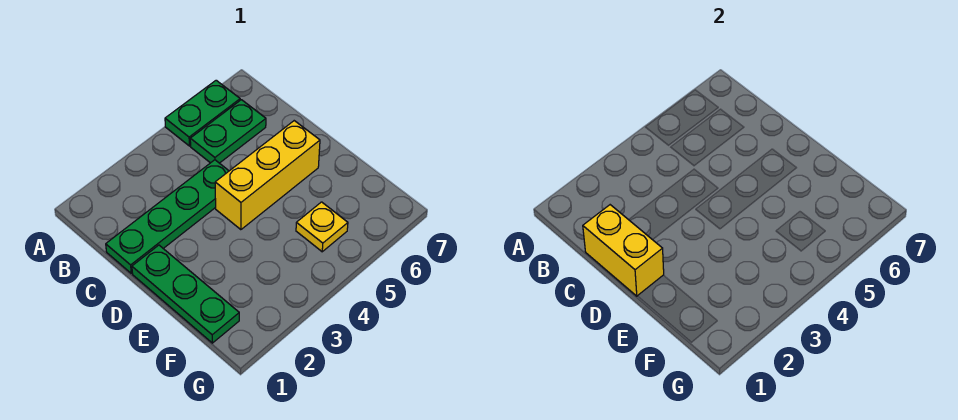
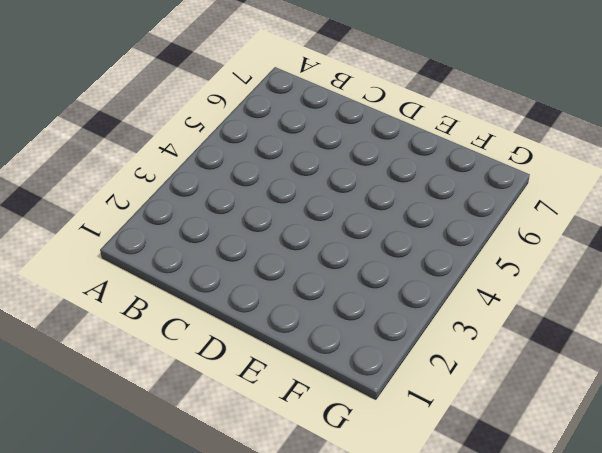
none -> green 1x2 plate [165,80,240,146]
none -> green 1x2 plate [190,100,266,163]

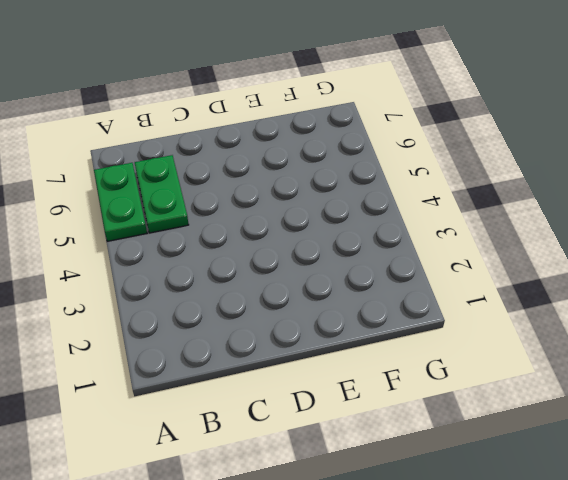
none -> green 1x4 plate [106,160,229,273]
none -> green 1x3 plate [132,245,239,343]

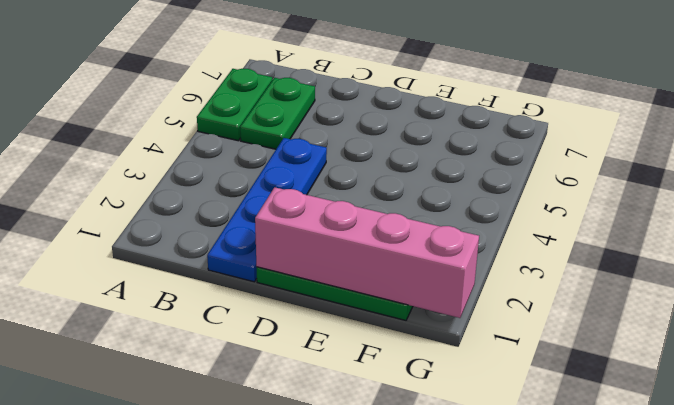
blue 1x4 plate [207,138,327,282] -> green 1x4 plate [106,160,229,273]
pink 1x4 brick [255,187,479,318] -> yellow 1x2 brick [583,205,664,296]
none -> yellow 1x3 brick [215,121,320,230]
none -> yellow 1x1 plate [296,202,348,252]

